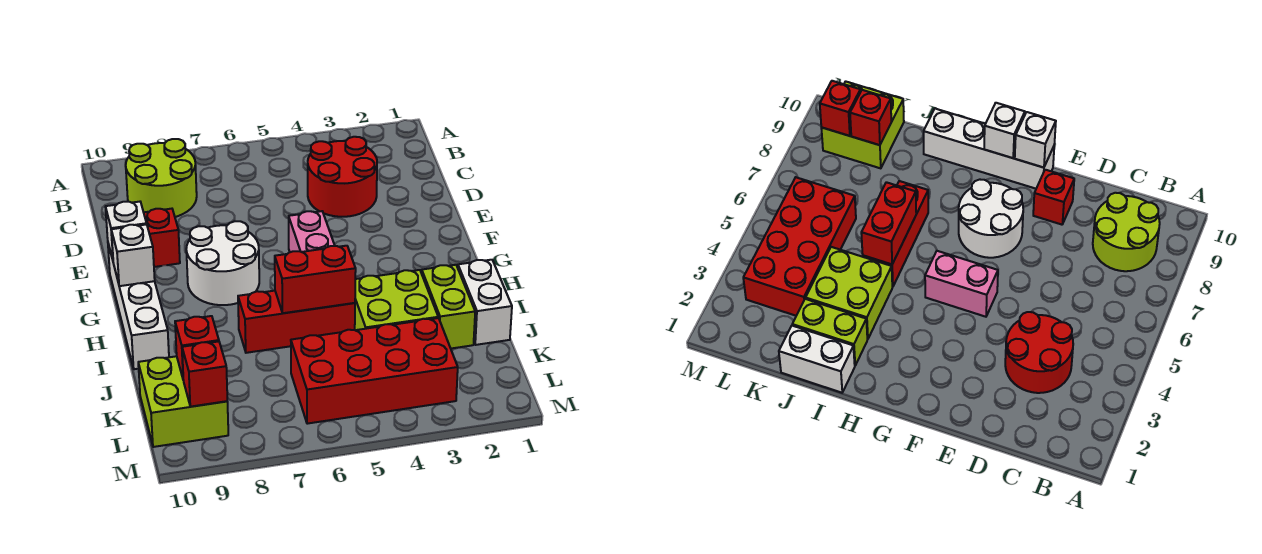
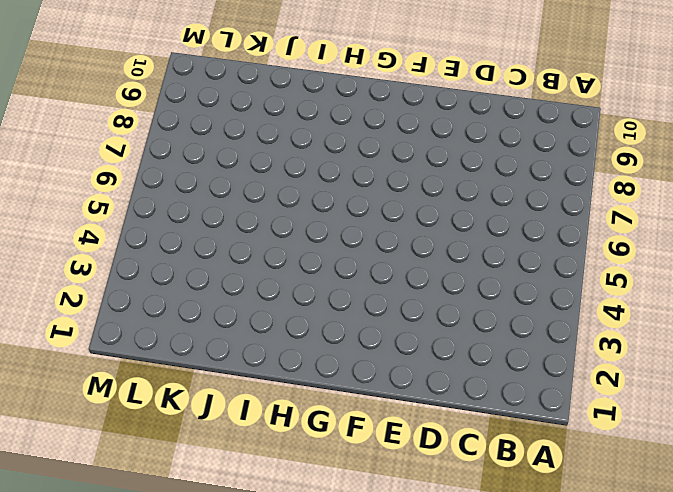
none -> lime 2x2 round brick [126,139,197,217]
none -> red 2x2 round brick [308,137,377,217]
none -> red 1x1 brick [144,209,180,267]

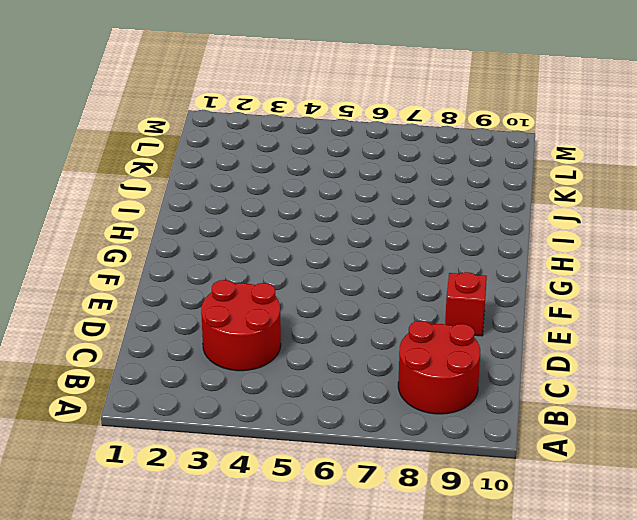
red 2x2 round brick [398,321,480,414] -> lime 2x2 round brick [126,139,197,217]
none -> pink 1x2 brick [289,211,335,252]
none -> white 2x2 round brick [186,221,259,305]
none -> white 1x4 brick [108,244,169,369]

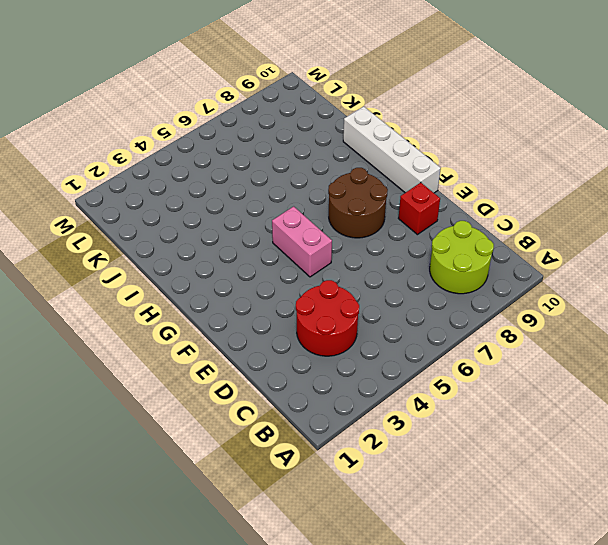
brown 2x2 round brick [328,168,388,238] -> white 2x2 round brick [186,221,259,305]
none -> white 1x2 brick [458,260,512,345]
none -> lime 1x2 brick [422,265,475,349]
none -> lime 2x2 brick [355,270,438,330]

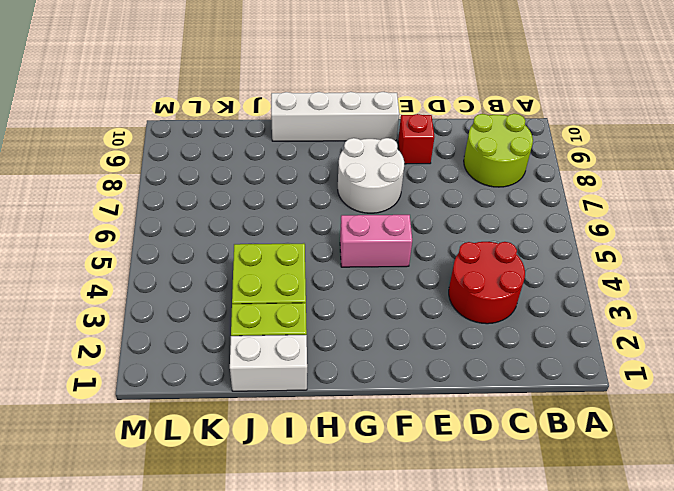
none -> red 1x3 brick [238,291,355,353]
none -> red 2x4 brick [291,318,458,424]
none -> lime 2x2 brick [138,356,228,447]

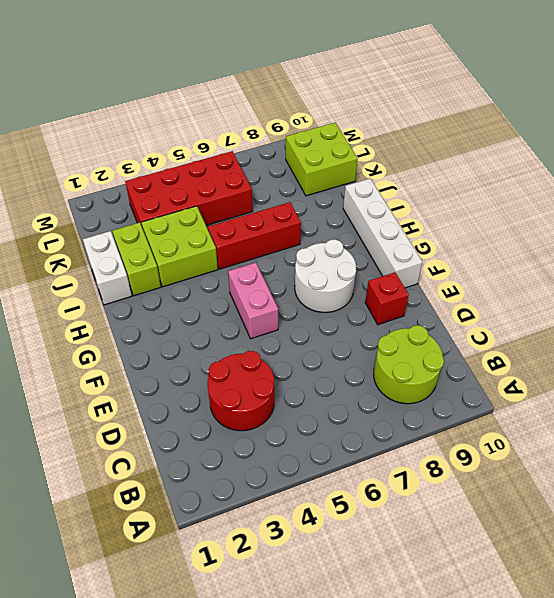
none -> white 1x1 brick [106,202,147,260]
none -> white 1x1 brick [111,224,155,286]
none -> red 1x2 brick [275,246,356,313]

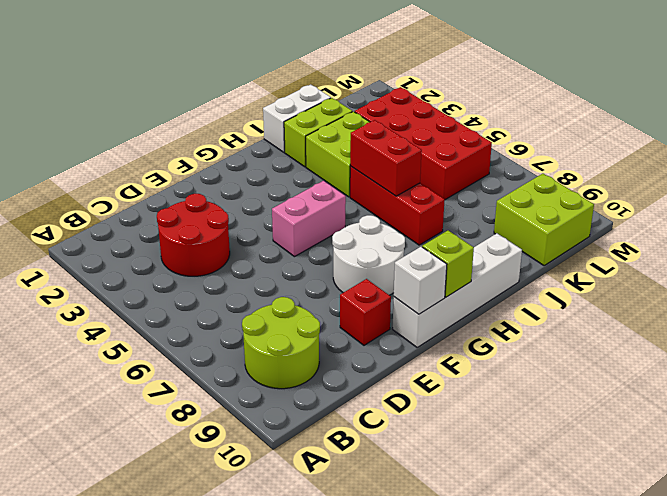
lime 1x1 brick [422,231,474,297] -> white 1x1 brick [111,224,155,286]
none -> red 1x1 brick [175,316,219,378]
none -> red 1x1 brick [182,341,227,407]

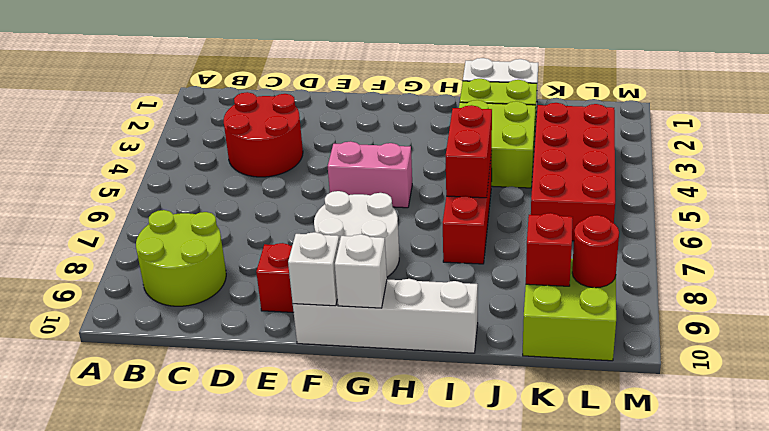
red 1x1 round brick [572,215,619,288] -> red 1x1 brick [182,341,227,407]

